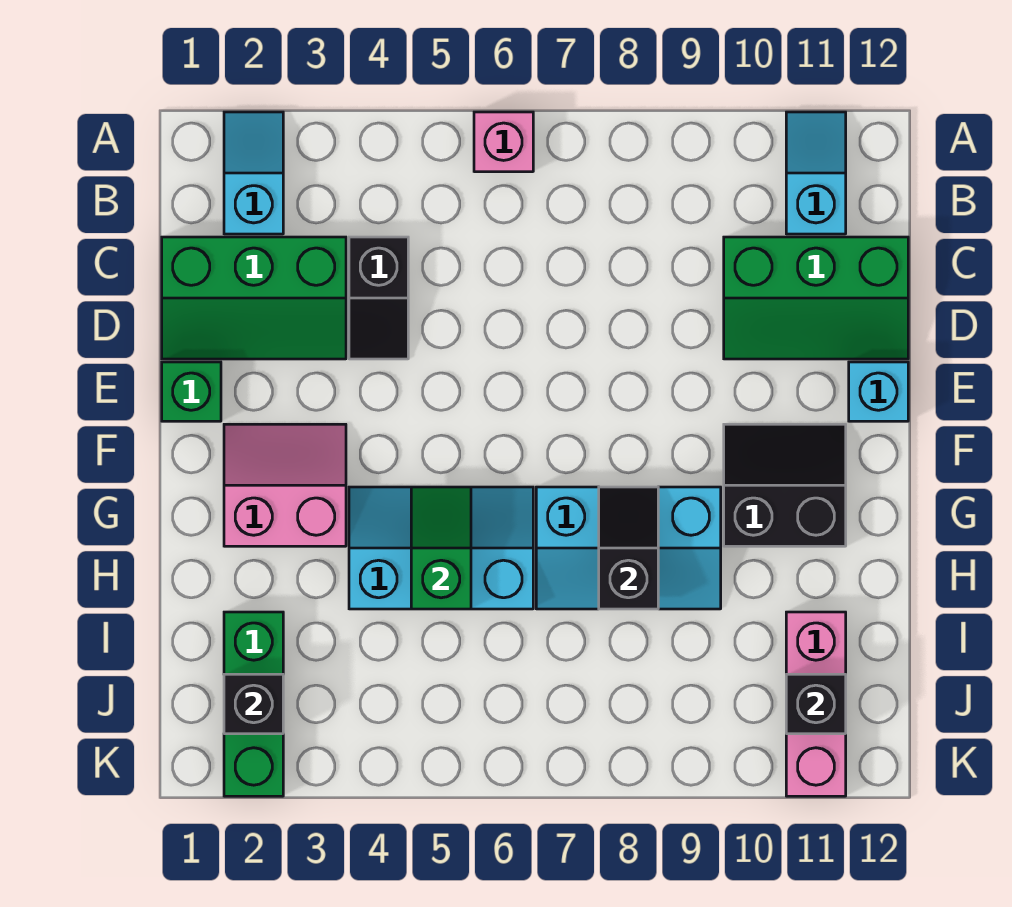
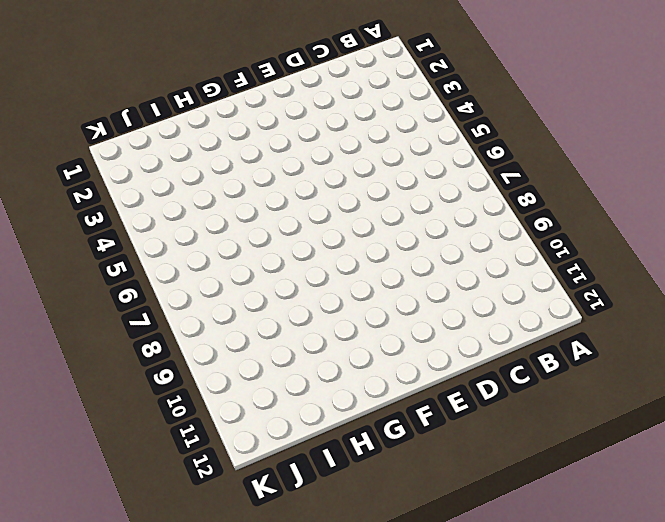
none -> cyan 1x2 slope [224,112,283,234]
none -> pink 1x1 brick [474,112,533,172]
none -> cyan 1x2 slope [786,112,846,234]

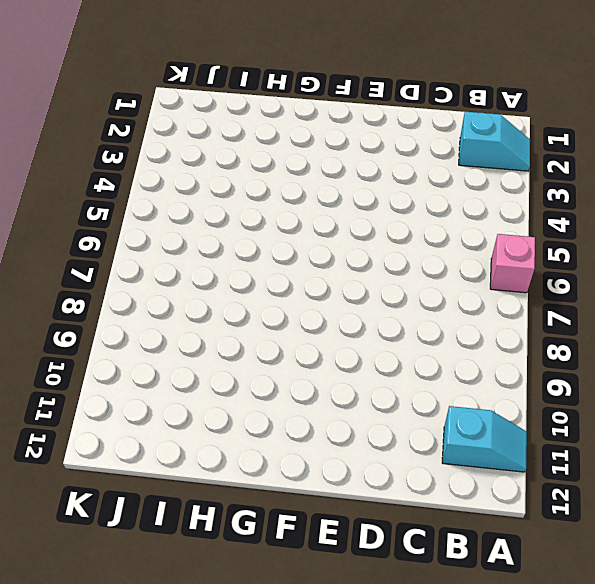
none -> green 2x3 slope [162,237,346,359]
none -> black 1x2 slope [349,237,408,359]
none -> green 2x3 slope [724,237,908,359]

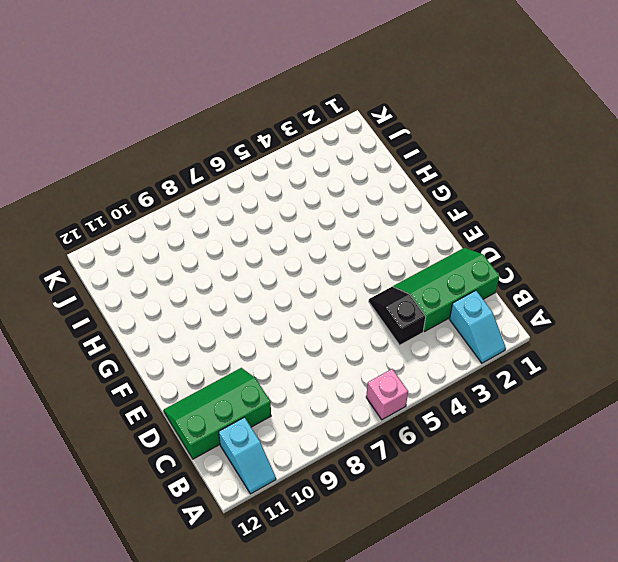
none -> green 1x1 brick [162,362,221,421]
none -> cyan 1x1 brick [849,362,908,421]
none -> pink 2x2 slope [224,424,346,546]

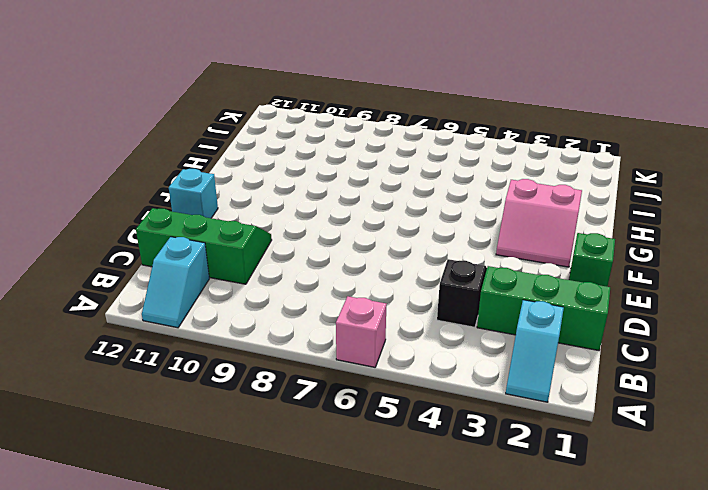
none -> black 2x2 slope [724,424,846,546]
none -> cyan 2x3 slope [349,487,533,609]
none -> cyan 2x3 slope [536,487,721,609]

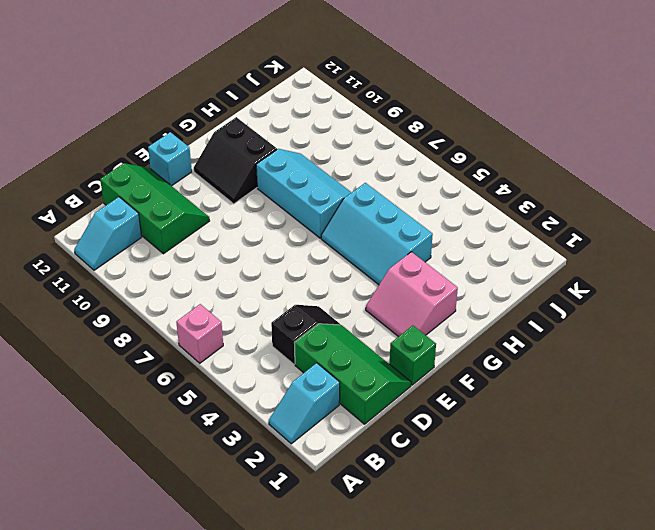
none -> green 1x3 brick [224,612,283,796]
none -> pink 1x3 brick [786,612,846,796]
none -> green 1x2 slope [411,487,471,609]

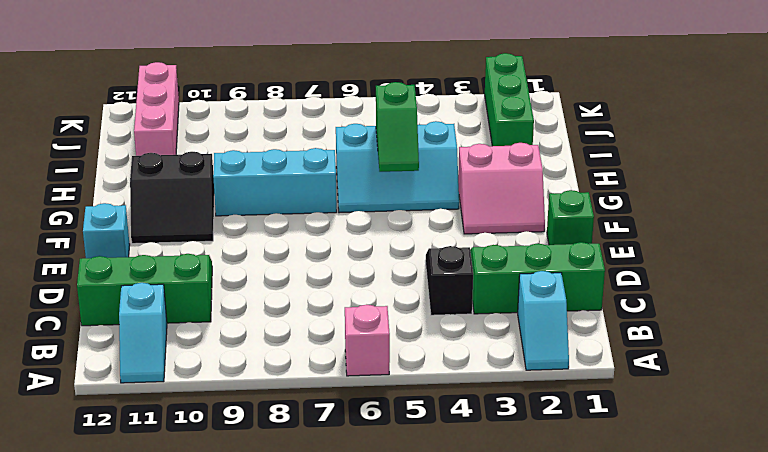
none -> black 1x2 slope [599,487,658,609]
none -> black 1x1 brick [224,674,283,734]
none -> black 1x1 brick [786,674,846,734]

